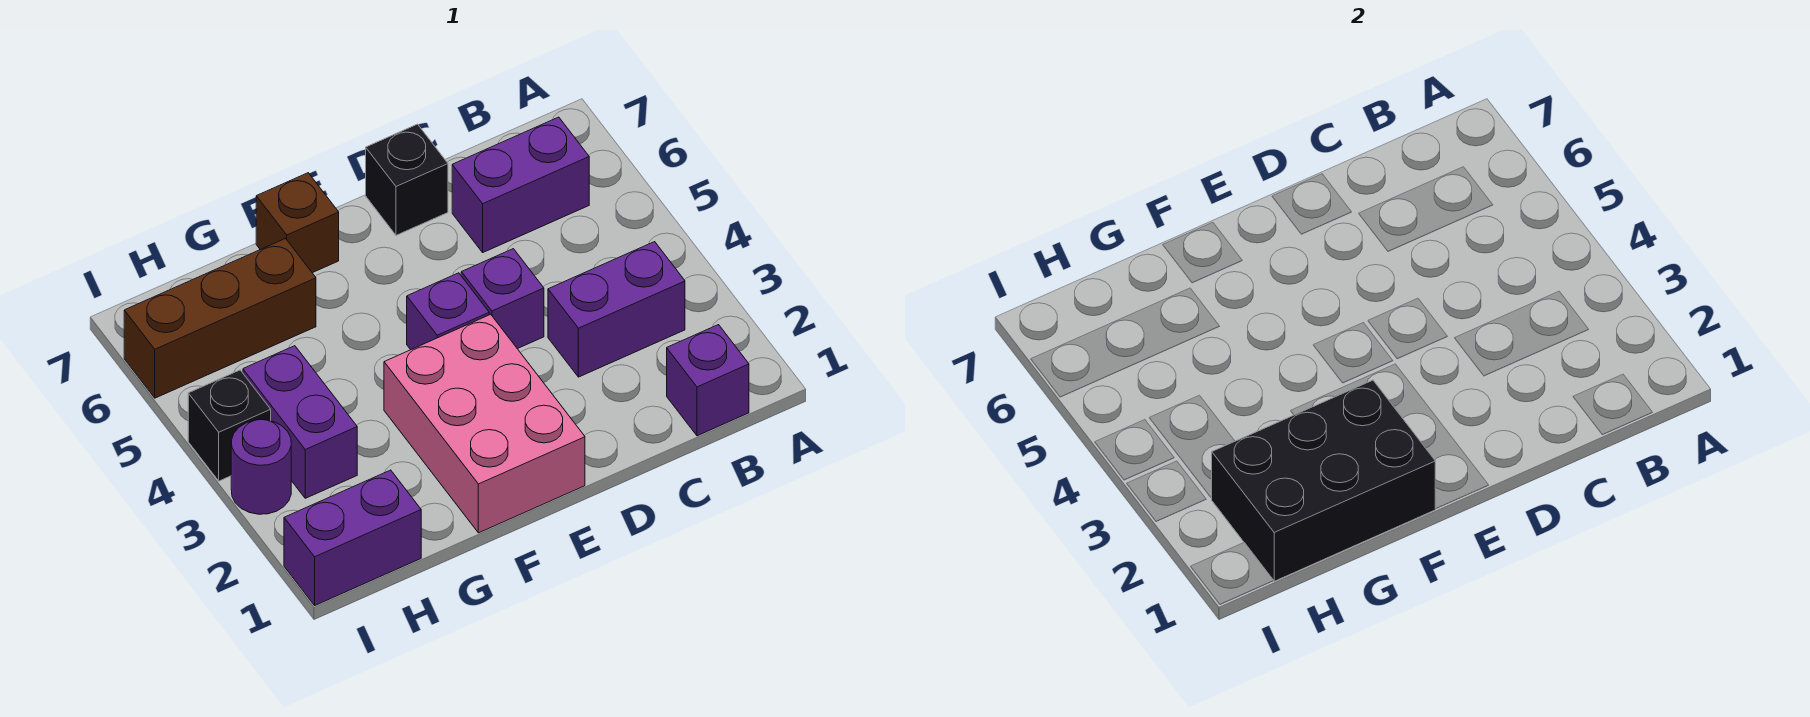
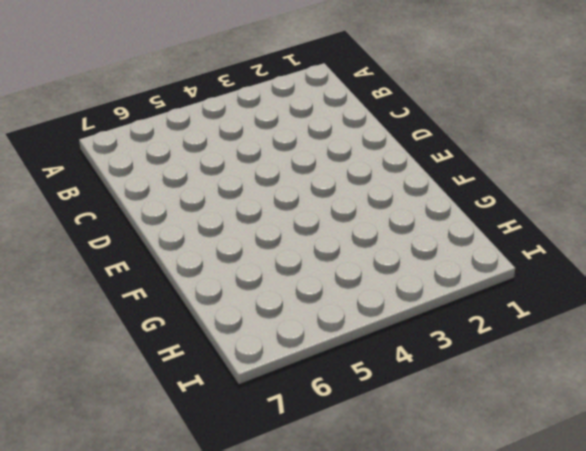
none -> purple 1x1 brick [667,325,749,436]
none -> purple 1x2 brick [548,242,685,377]
none -> purple 1x2 brick [452,117,589,252]

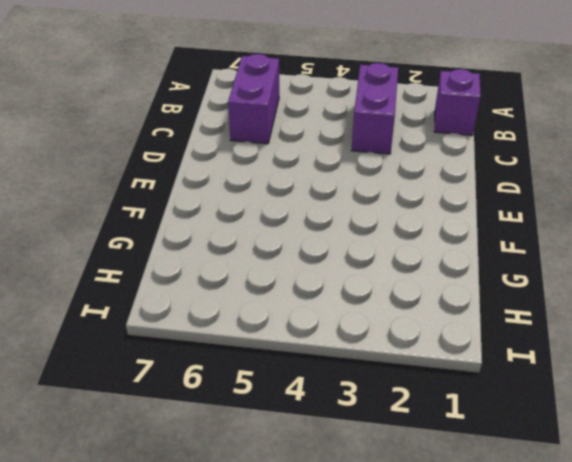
none -> purple 1x1 brick [461,249,544,349]
none -> black 1x1 brick [366,124,448,235]
none -> pink 2x3 brick [384,314,585,533]

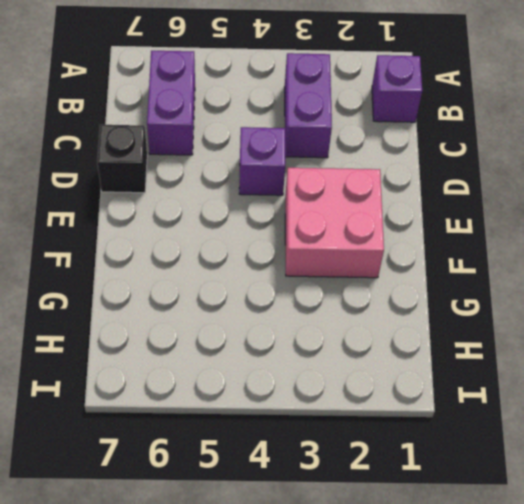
pink 2x2 brick [285,168,384,278] -> pink 2x3 brick [384,314,585,533]
none -> purple 1x1 brick [407,273,489,350]
none -> brown 1x1 brick [256,173,339,273]
none -> brown 1x3 brick [124,239,316,398]

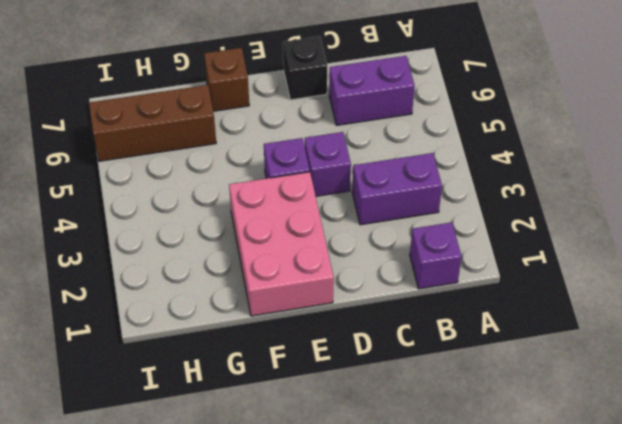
none -> purple 1x2 brick [284,470,421,605]
none -> purple 1x2 brick [243,346,357,498]
none -> purple 1x1 round brick [231,419,291,514]

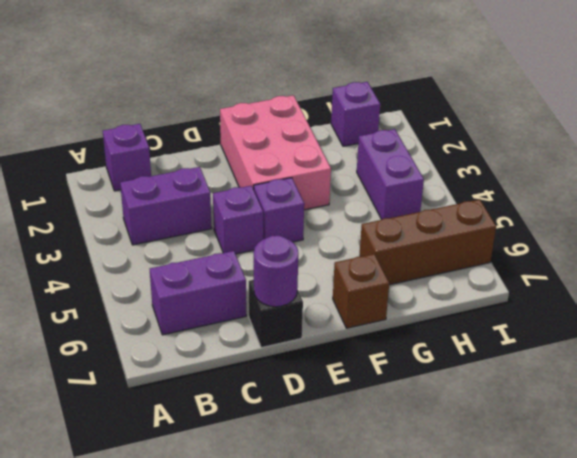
purple 1x1 round brick [254,235,298,307] -> purple 1x1 round brick moved to [231,419,291,514]
purple 1x1 brick [331,82,380,146] -> purple 1x2 brick [284,470,421,605]
none -> black 1x1 brick [188,370,271,481]
none -> black 2x3 brick [1212,380,1435,581]

